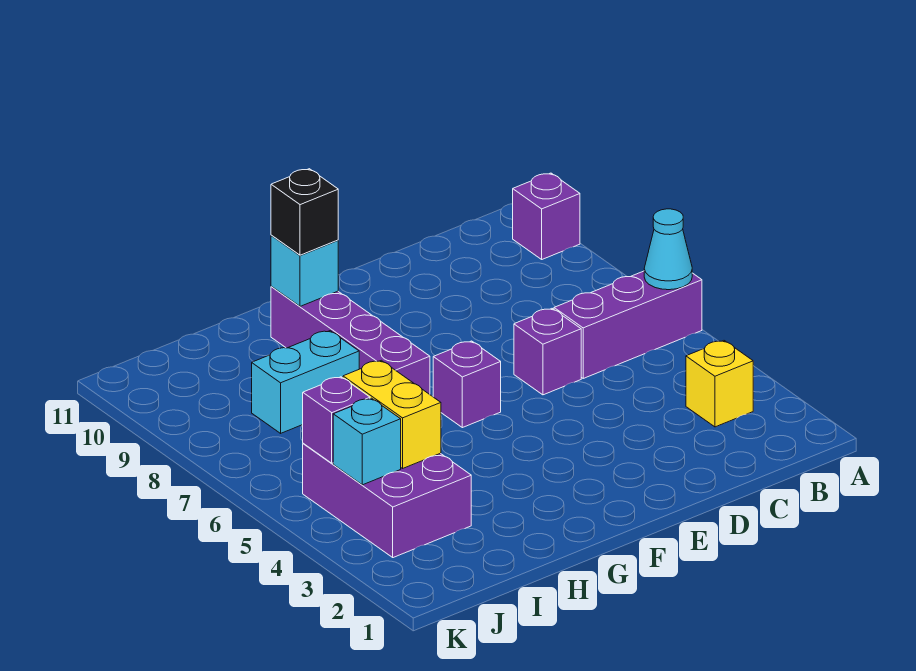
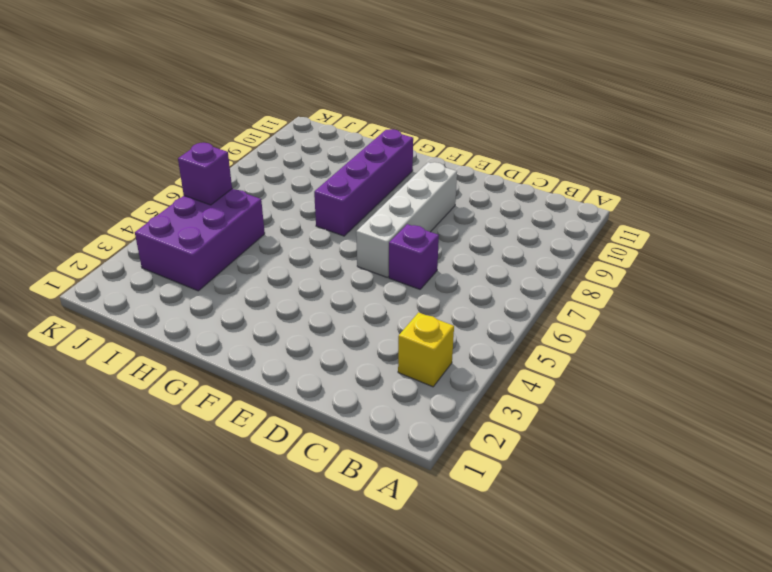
white 1x4 brick [356,162,457,278] -> none
none -> purple 1x3 brick [554,271,702,378]
none -> purple 1x1 brick [513,173,580,259]
none -> purple 1x1 brick [433,341,501,428]

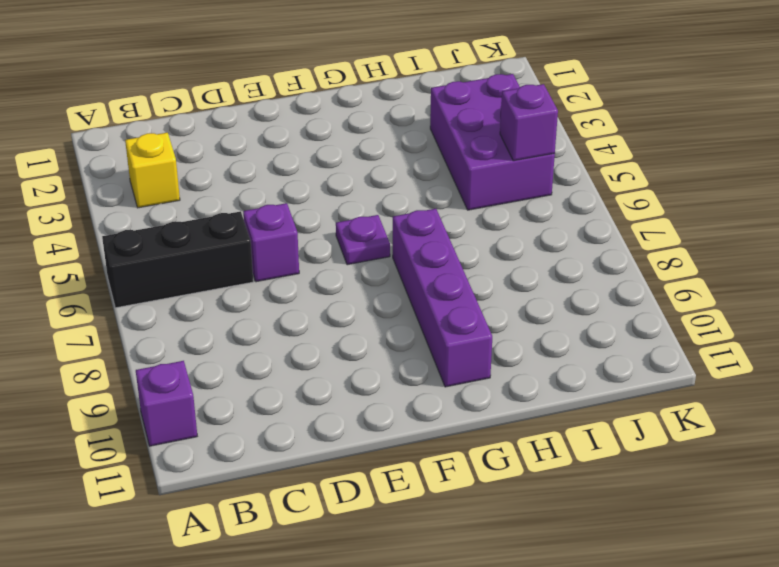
black 1x3 brick [102,211,253,308] -> purple 1x3 brick [554,271,702,378]
purple 1x1 plate [336,215,390,265] -> purple 1x1 brick [433,341,501,428]
none -> cyan 1x2 brick [252,331,359,433]
none -> cyan 1x1 cone [644,209,692,290]
none -> cyan 1x1 brick [271,235,338,306]

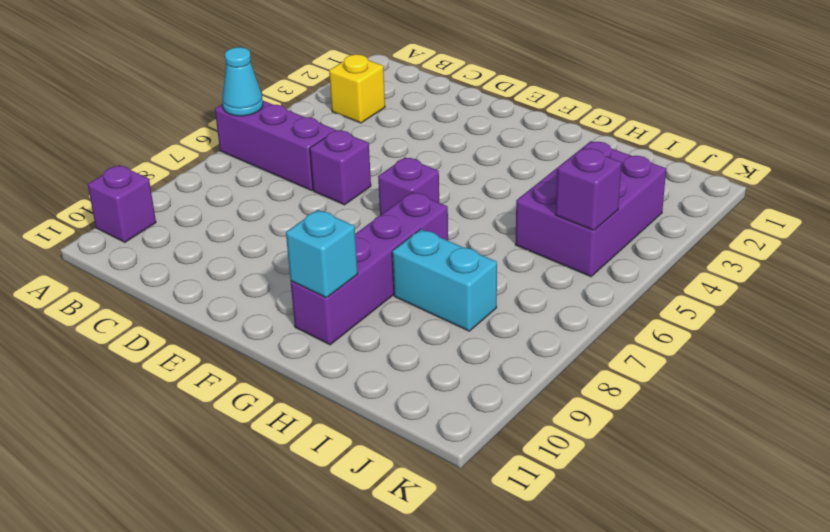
none -> yellow 1x2 brick [343,360,441,468]
none -> cyan 1x1 brick [333,398,401,485]
none -> black 1x1 brick [271,169,338,255]

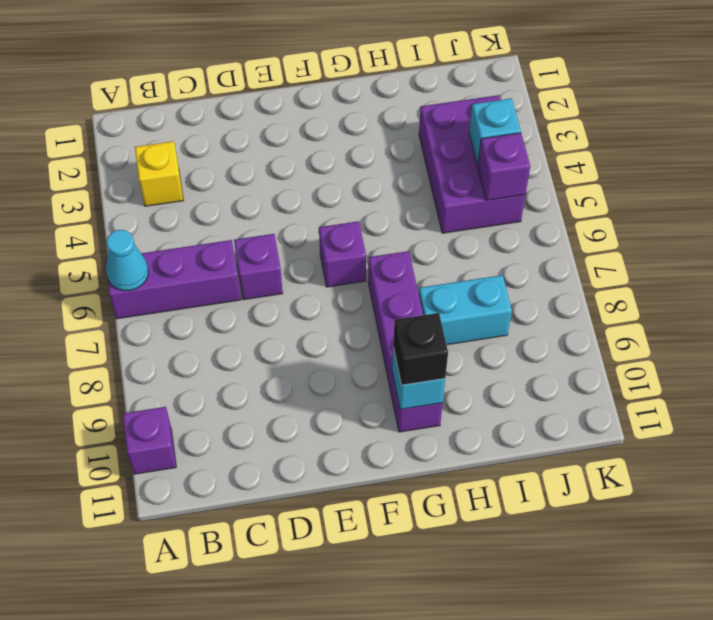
none -> yellow 1x2 brick [343,360,441,468]

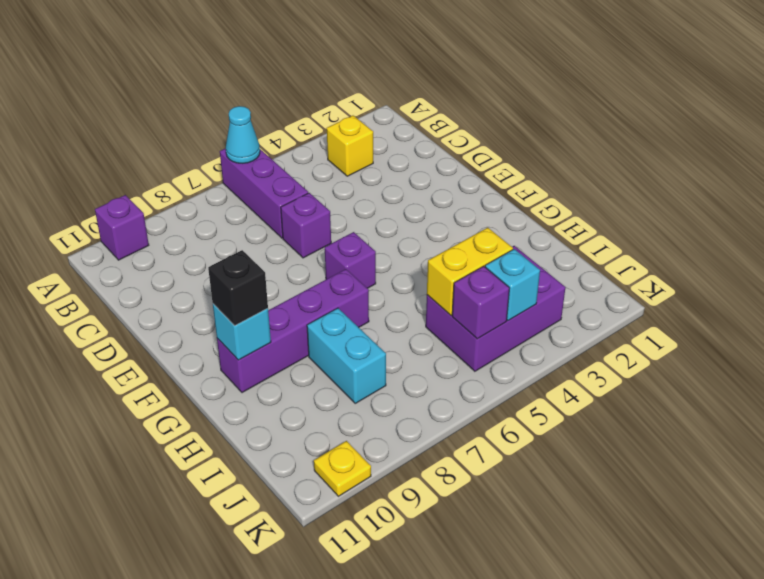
yellow 1x1 plate [314,441,371,496] -> none

